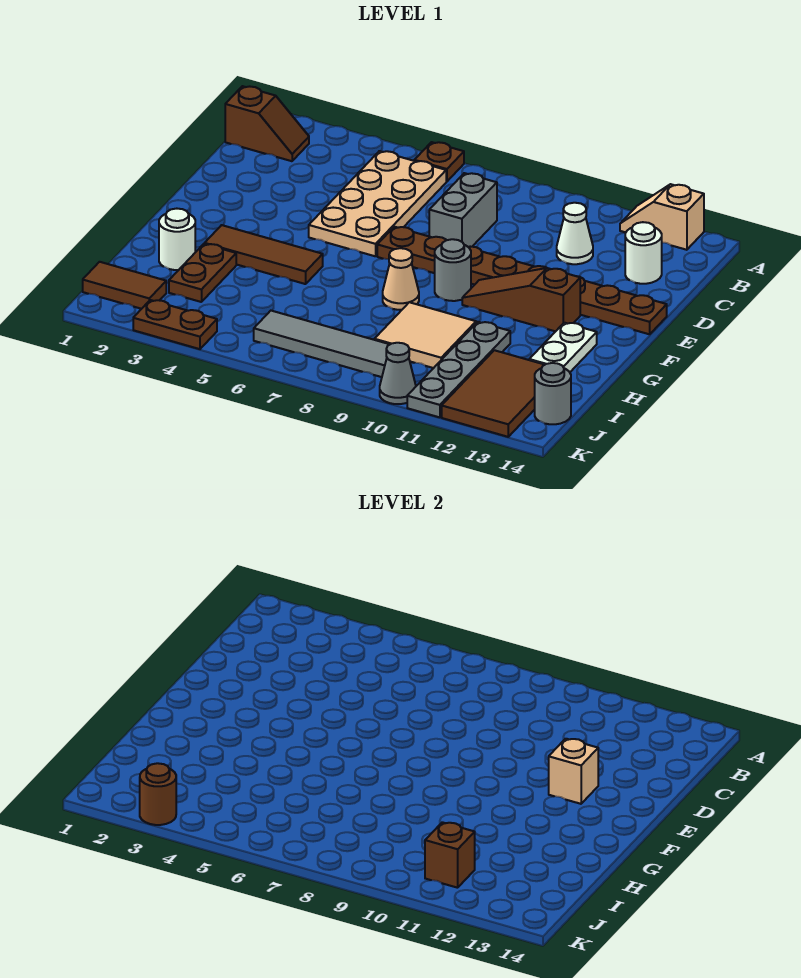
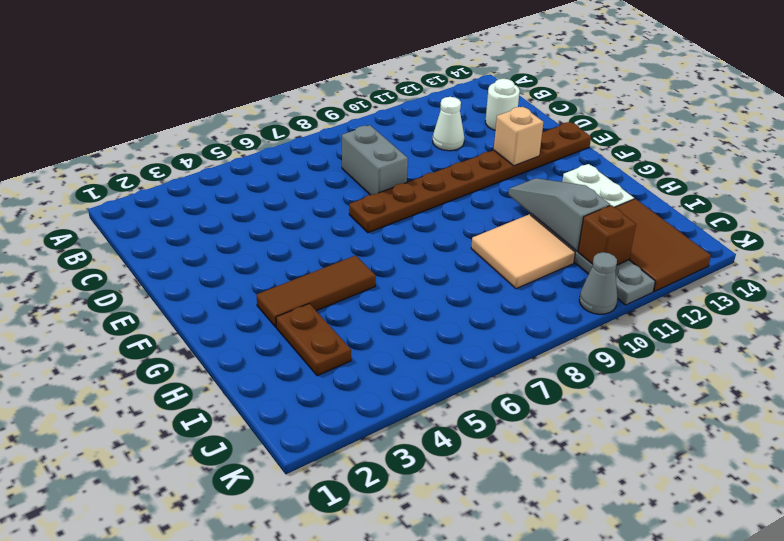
grey 1x3 slope [508,178,610,251] -> none
none -> brown 1x1 plate [414,142,464,182]
none -> tan 1x2 slope [620,184,704,250]
none -> brown 1x2 slope [225,86,309,161]

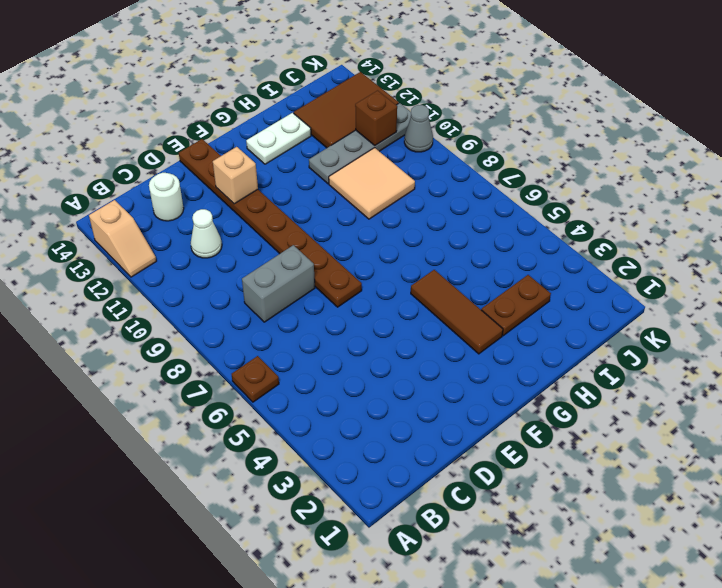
none -> brown 1x2 slope [225,86,309,161]
none -> tan 2x4 plate [309,151,446,256]
none -> grey 1x1 round brick [435,239,471,301]

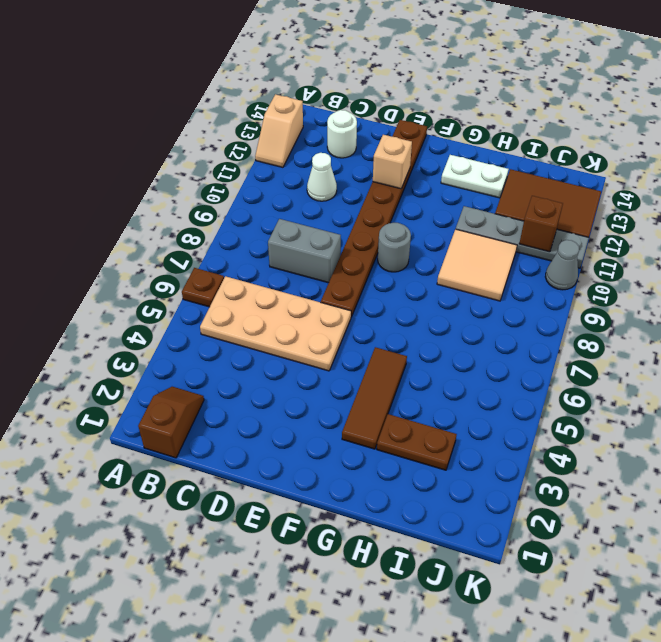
none -> brown 1x3 slope [462,268,580,331]
none -> tan 1x1 cone [383,248,419,310]
none -> white 1x1 round brick [159,209,195,270]

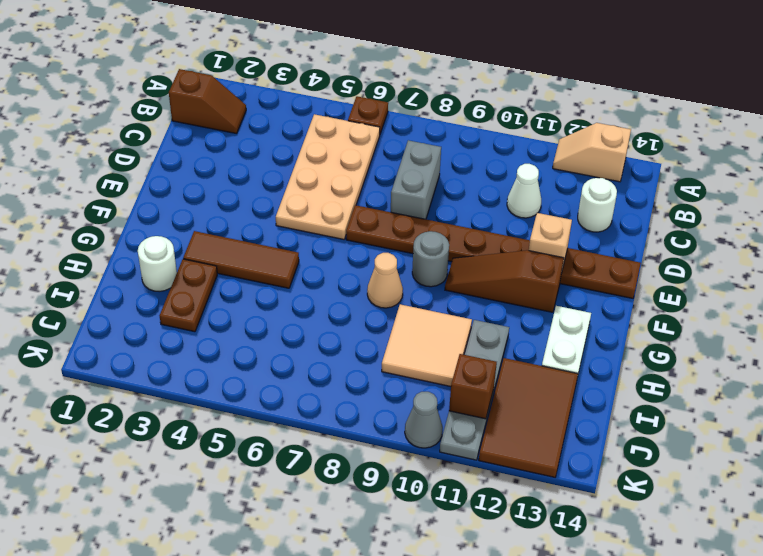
none -> brown 1x2 tile [83,262,166,309]
none -> grey 1x4 tile [254,311,390,377]
none -> grey 1x1 round brick [535,363,571,424]

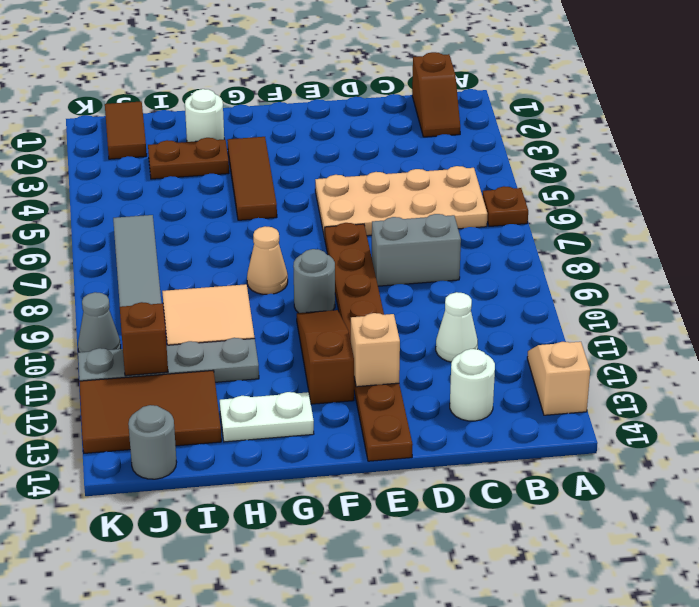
none -> brown 1x2 plate [133,300,217,349]
none -> brown 1x1 round brick [140,763,176,825]

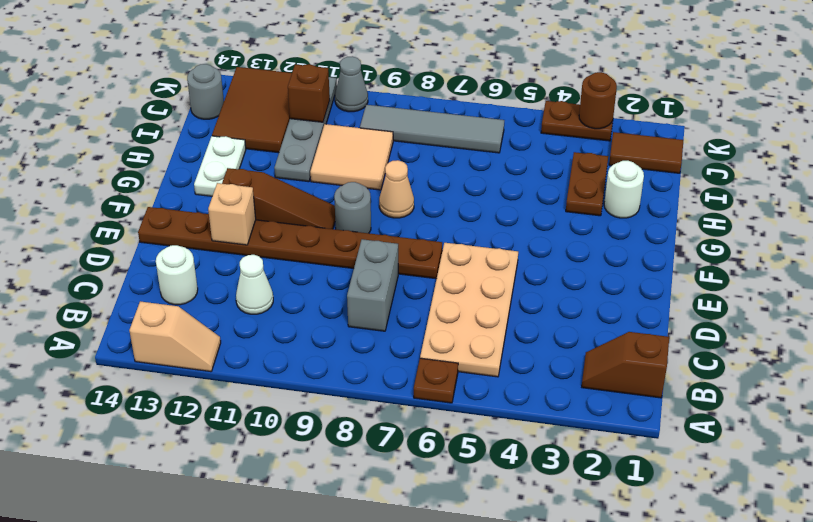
none -> brown 1x3 tile [205,225,323,284]

